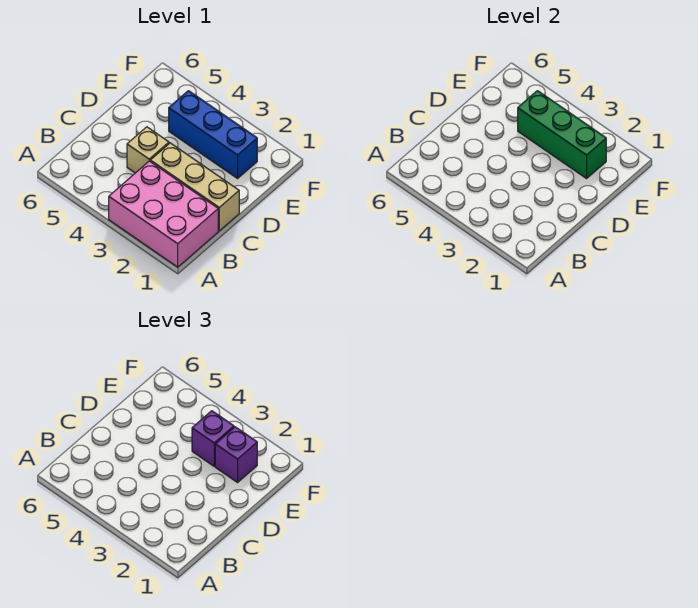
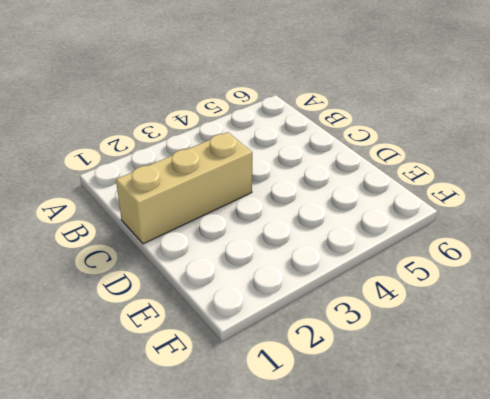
none -> pink 2x3 brick [109,161,218,267]
none -> tan 1x1 brick [127,127,169,173]

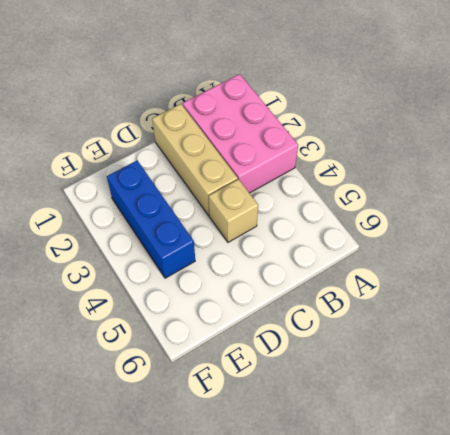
none -> green 1x3 brick [518,91,606,178]
none -> purple 1x1 brick [215,427,257,482]

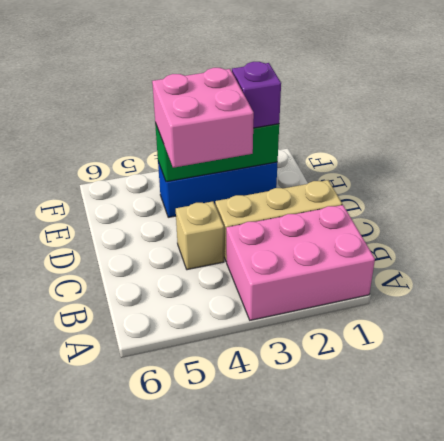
pink 2x2 brick [152,68,254,168] -> purple 1x1 brick [192,411,234,466]

